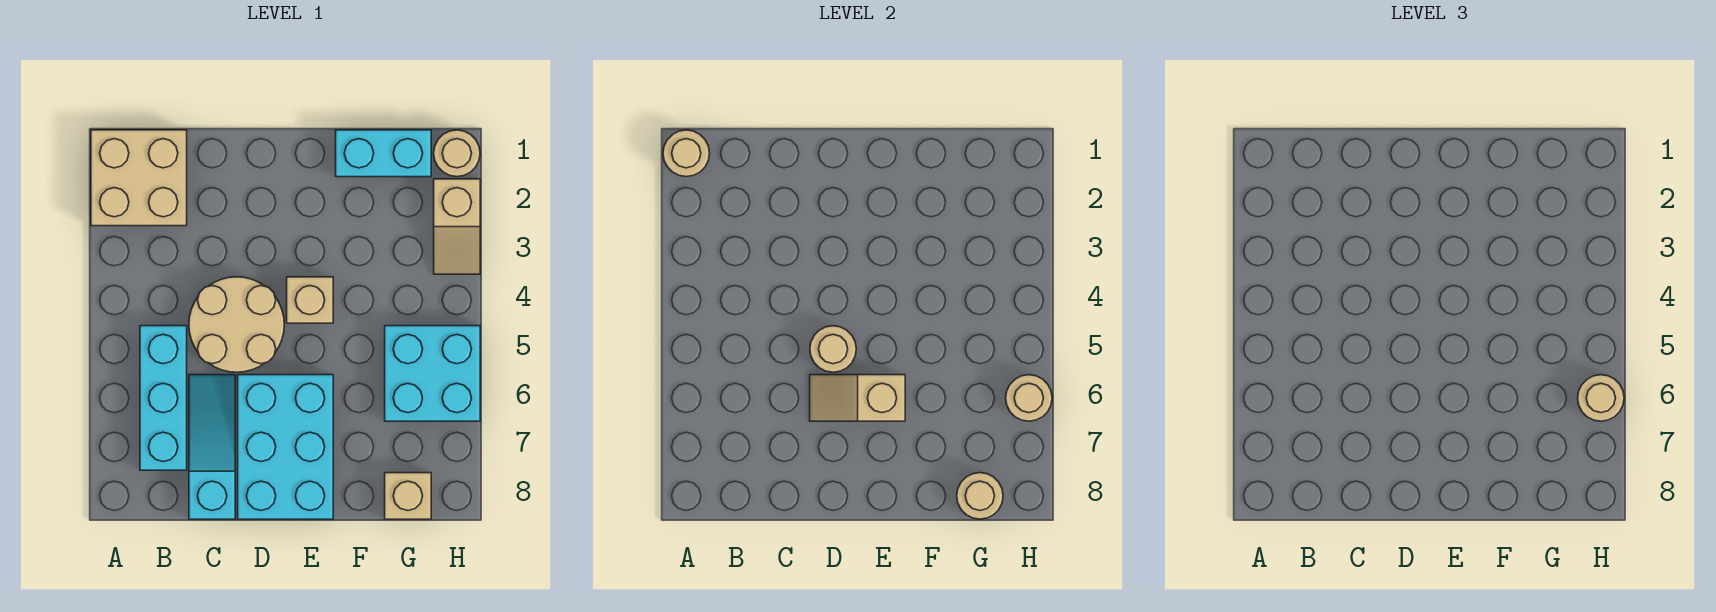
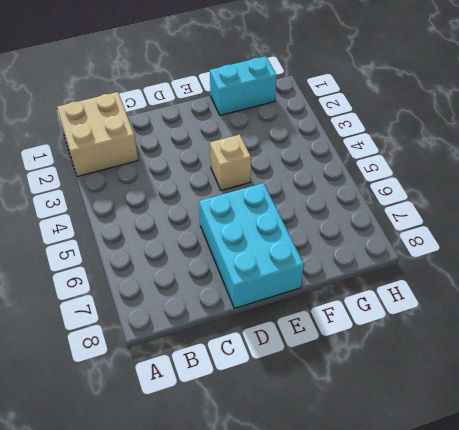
none -> cyan 1x3 brick [140,326,187,470]
none -> tan 2x2 round brick [189,277,284,372]
none -> cyan 1x3 slope [189,375,235,519]

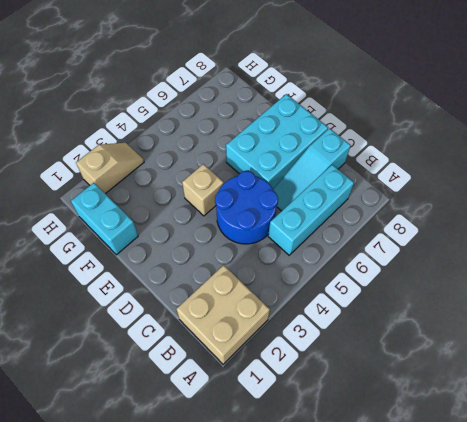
blue 2x2 round brick [215,171,278,244] -> tan 2x2 round brick [189,277,284,372]
none -> cyan 2x2 brick [385,326,480,421]
none -> tan 1x1 brick [385,473,431,519]
none -> tan 1x1 round brick [434,130,480,177]

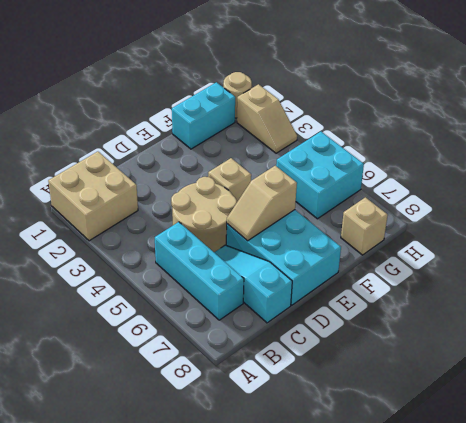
none -> tan 1x1 round brick [663,130,710,177]
none -> tan 1x1 round brick [810,326,856,372]
none -> tan 1x1 round brick [957,473,1003,519]

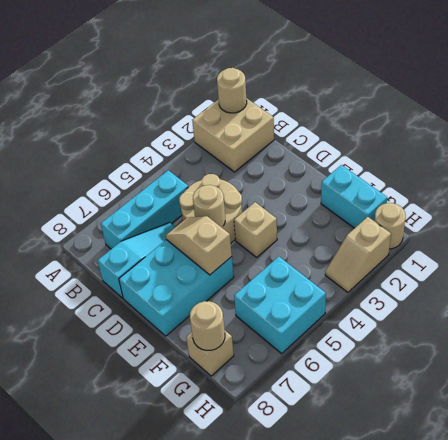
none -> tan 1x1 round brick [1006,375,1052,421]
none -> tan 1x1 round brick [1578,375,1624,421]

